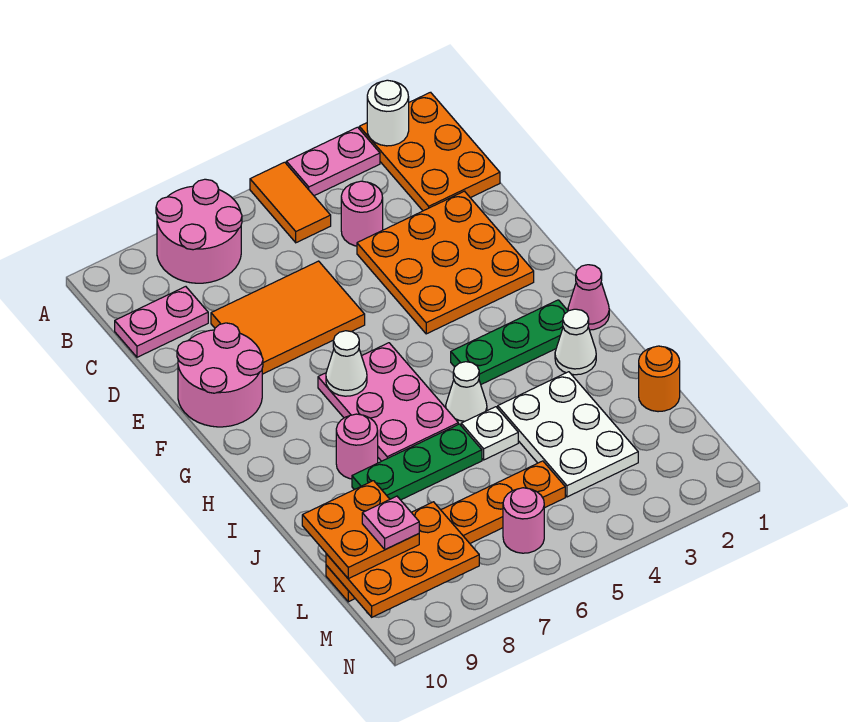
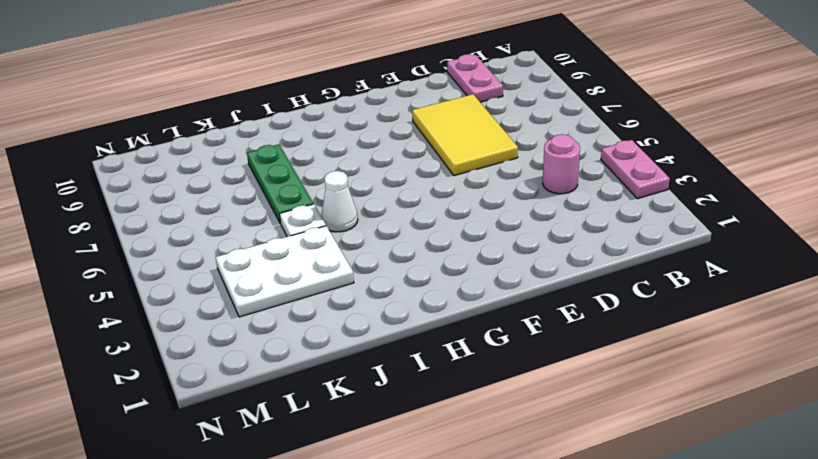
yellow 2x3 tile [412,94,518,176] -> orange 2x3 tile [211,261,365,374]
none -> orange 2x3 plate [359,92,500,211]
none -> orange 1x2 tile [250,162,331,243]
none -> pink 2x2 round brick [156,179,242,283]

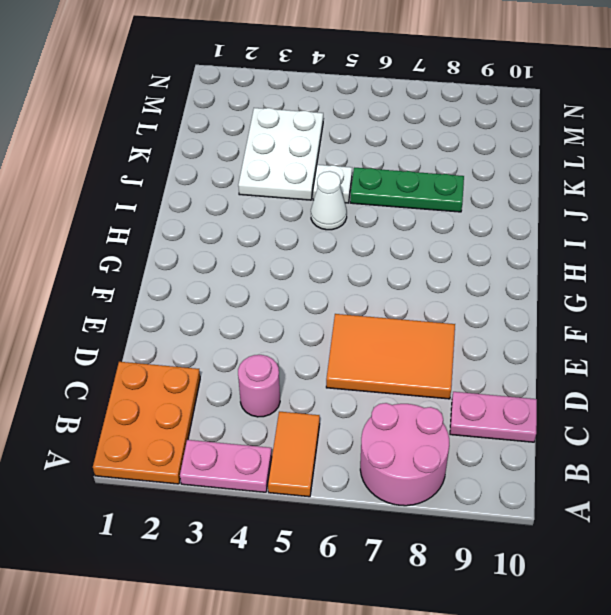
none -> orange 3x3 plate [357,191,534,334]
none -> pink 2x2 round brick [177,323,263,427]
none -> pink 2x3 plate [318,343,458,461]

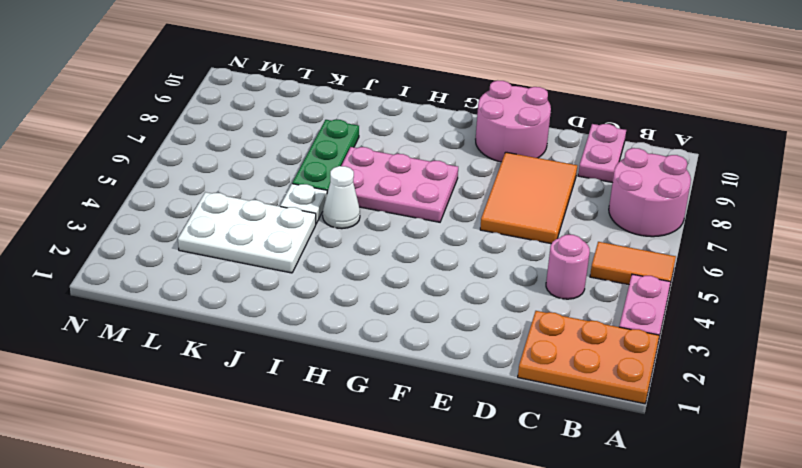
none -> orange 3x3 plate [357,191,534,334]
none -> pink 1x1 cone [568,265,609,330]
none -> green 1x3 plate [451,300,568,384]

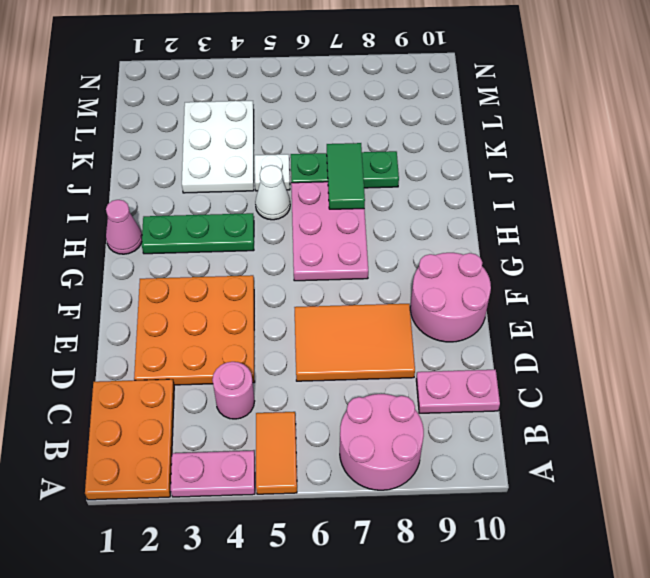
green 1x2 tile [327,143,365,209] -> none
none -> white 1x1 cone [555,309,596,375]
none -> pink 1x1 round brick [336,414,378,479]
none -> orange 1x1 round brick [639,346,680,412]

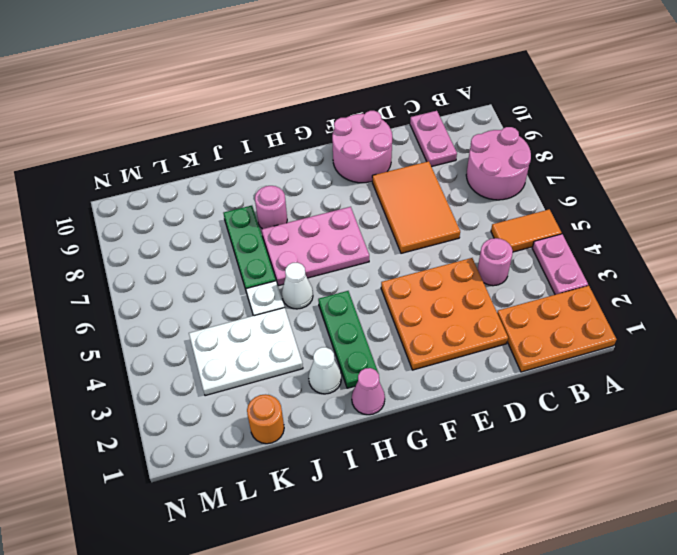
none -> orange 1x6 plate [326,461,565,602]
none -> pink 1x1 round brick [503,488,544,553]
none -> white 1x1 round brick [367,80,409,146]

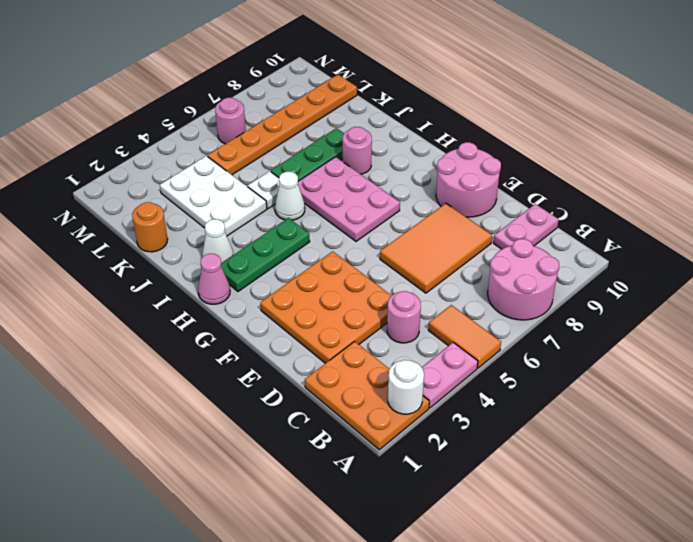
none -> white 1x1 cone [326,331,367,396]
none -> orange 2x3 plate [326,502,479,617]
none -> orange 2x2 plate [302,481,419,579]

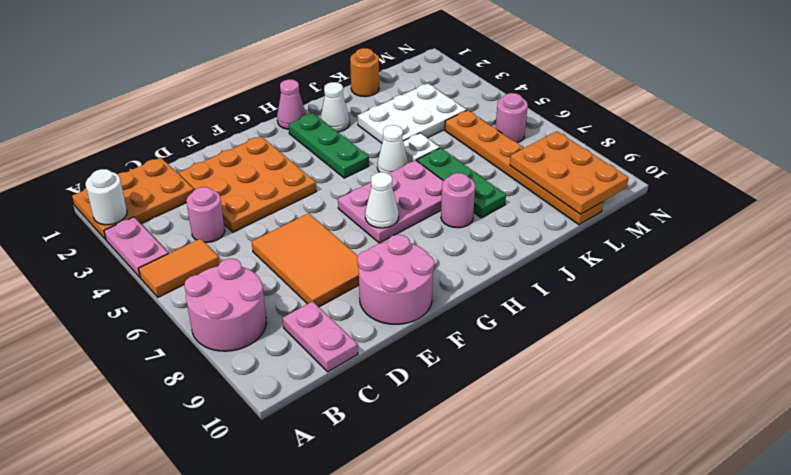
none -> orange 2x2 plate [302,481,419,579]
none -> pink 1x1 plate [362,496,419,550]

